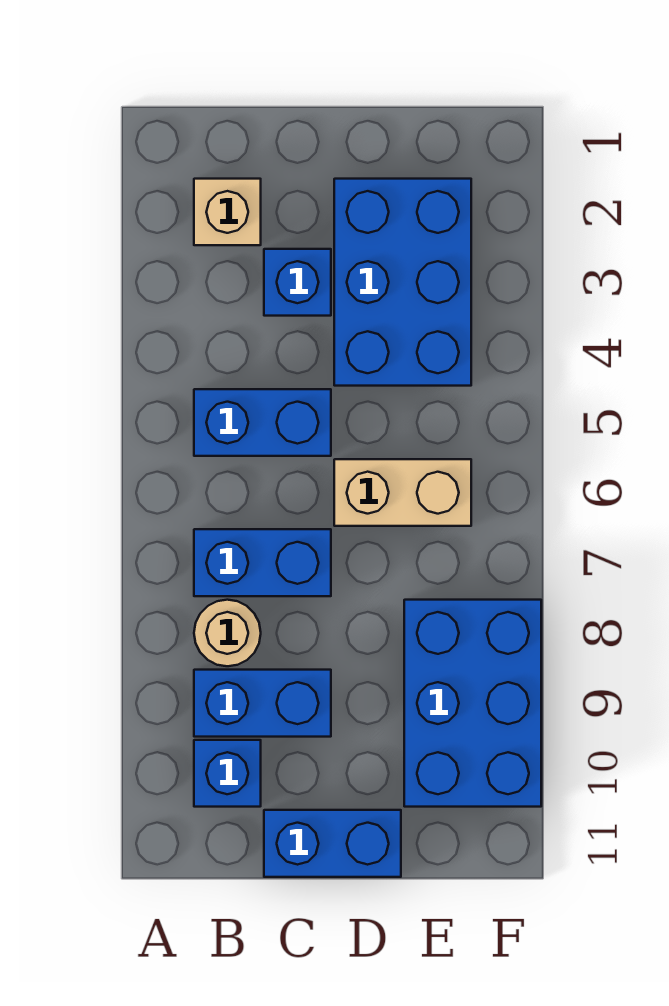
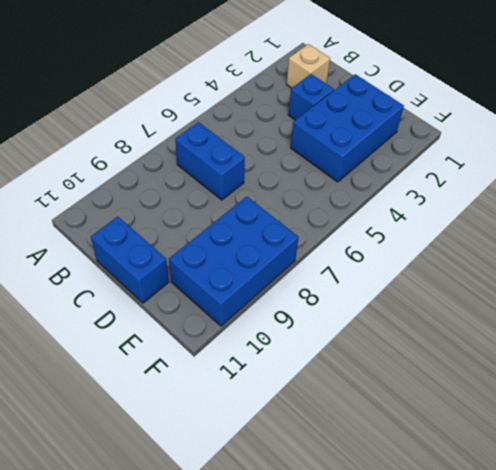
none -> blue 1x2 brick [194,389,331,456]
none -> tan 1x1 round brick [194,600,261,666]

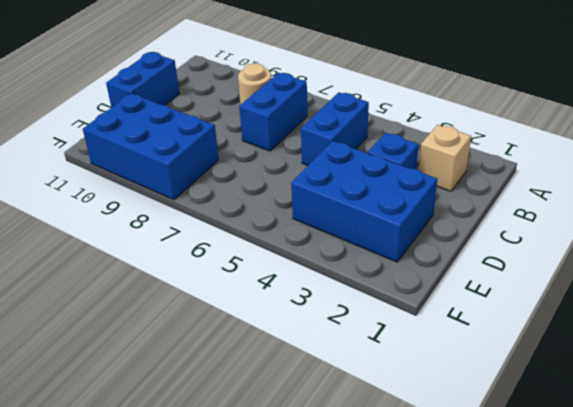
none -> blue 1x2 brick [194,670,331,737]
none -> blue 1x1 brick [194,740,261,807]

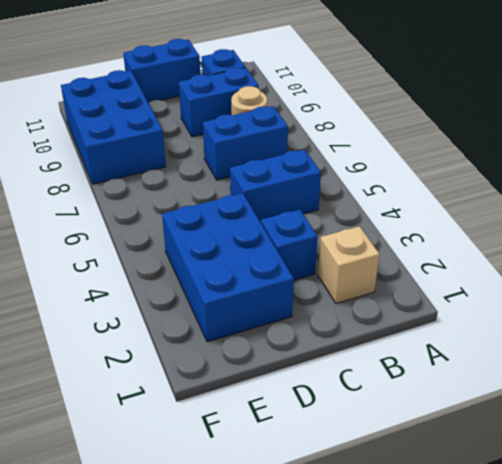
none -> tan 1x2 brick [334,459,471,526]

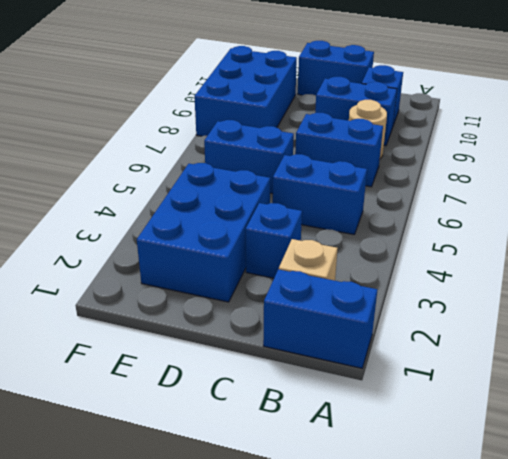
blue 1x2 brick [263,269,377,368] -> none
blue 1x2 brick [204,120,294,194] -> tan 1x2 brick [334,459,471,526]

